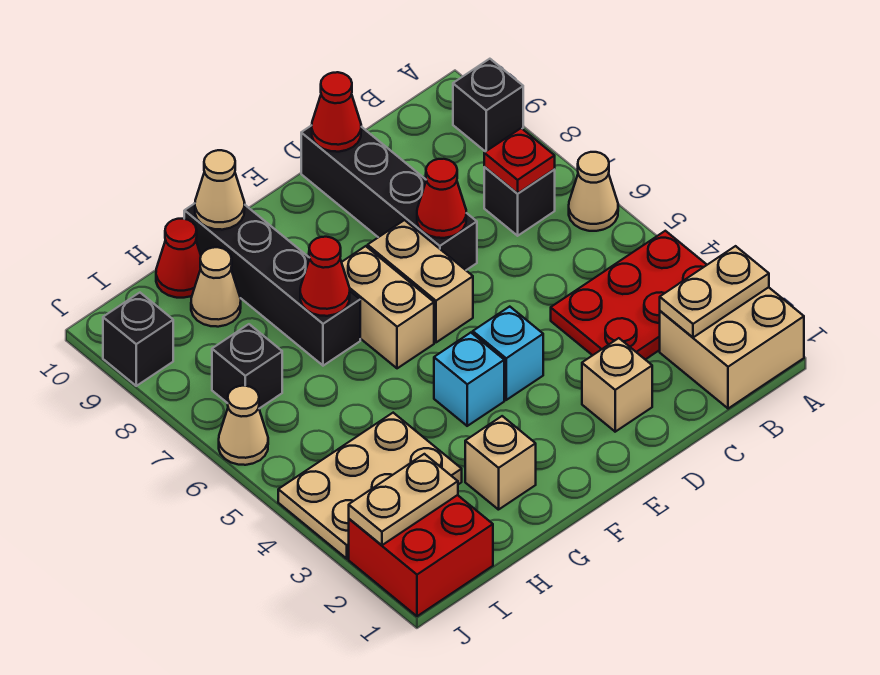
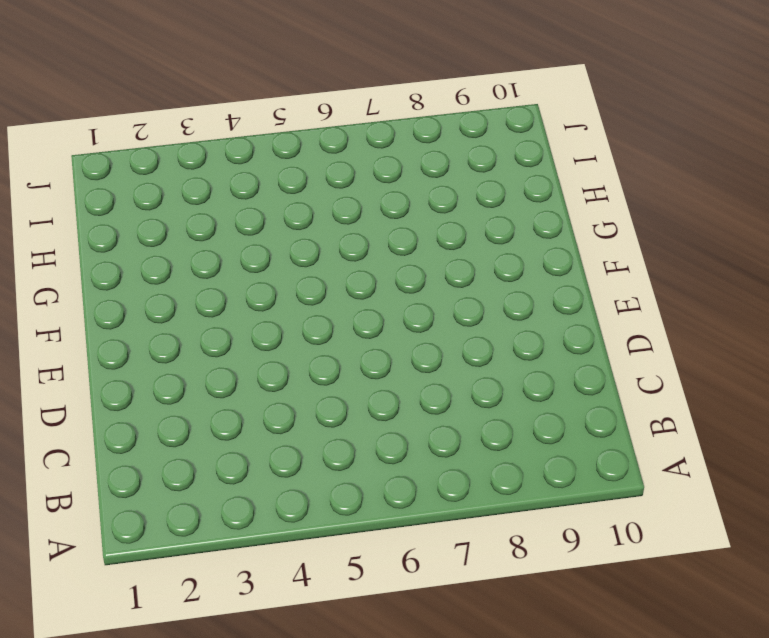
none -> tan 2x2 brick [660,287,804,409]
none -> red 2x3 plate [551,231,707,360]
none -> tan 1x1 cone [569,152,618,231]

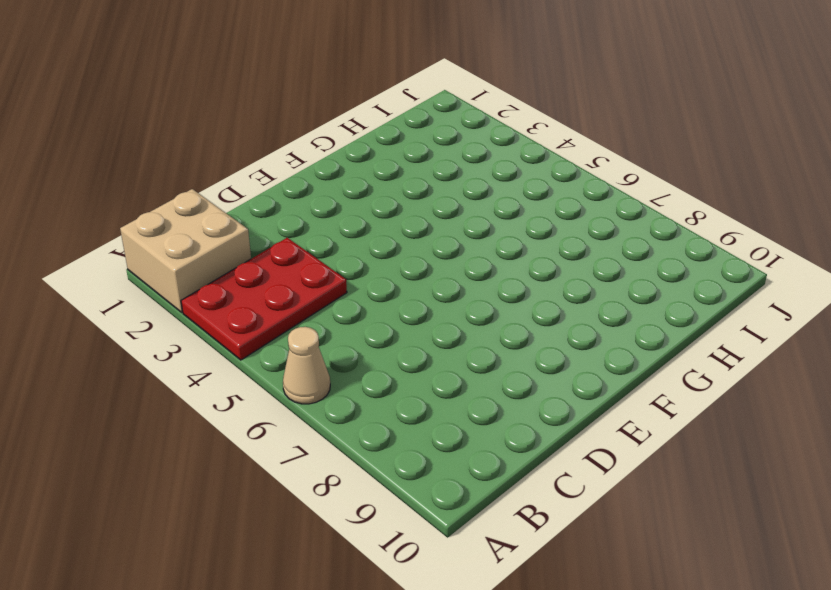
none -> black 1x1 brick [453,59,523,152]
none -> black 1x1 brick [484,167,555,236]
none -> tan 1x1 brick [582,338,652,432]

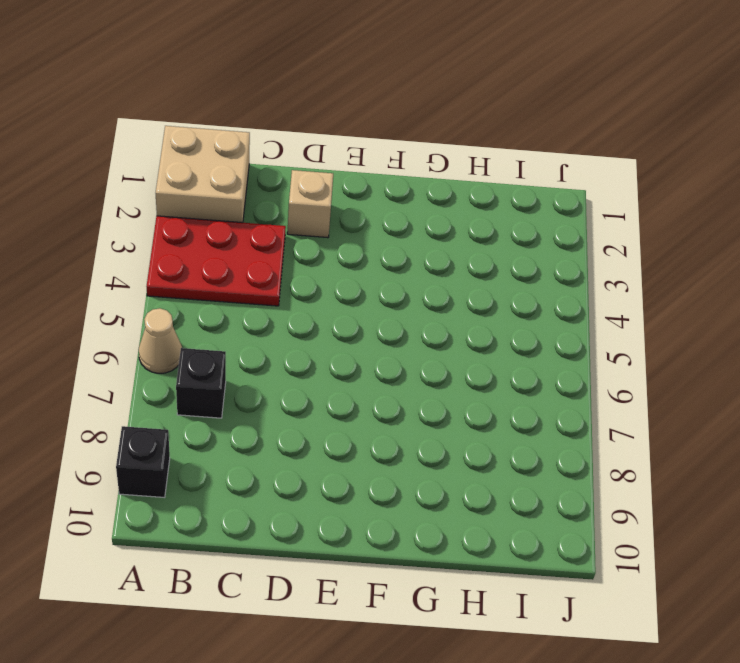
none -> black 1x4 brick [301,125,477,270]
none -> cyan 1x1 brick [473,307,543,400]
none -> tan 1x2 brick [368,220,473,342]

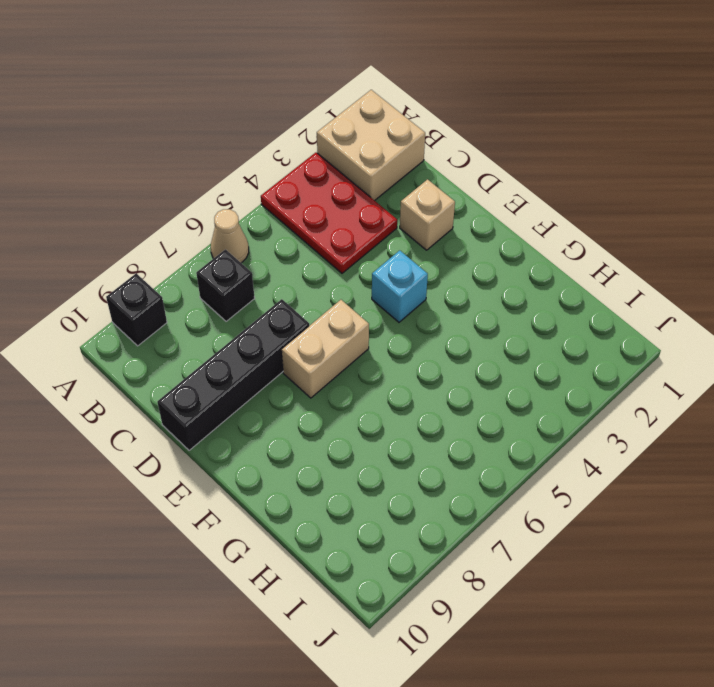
none -> cyan 1x1 brick [434,333,504,426]
none -> tan 1x2 brick [342,246,434,368]
none -> tan 1x1 brick [465,416,536,510]

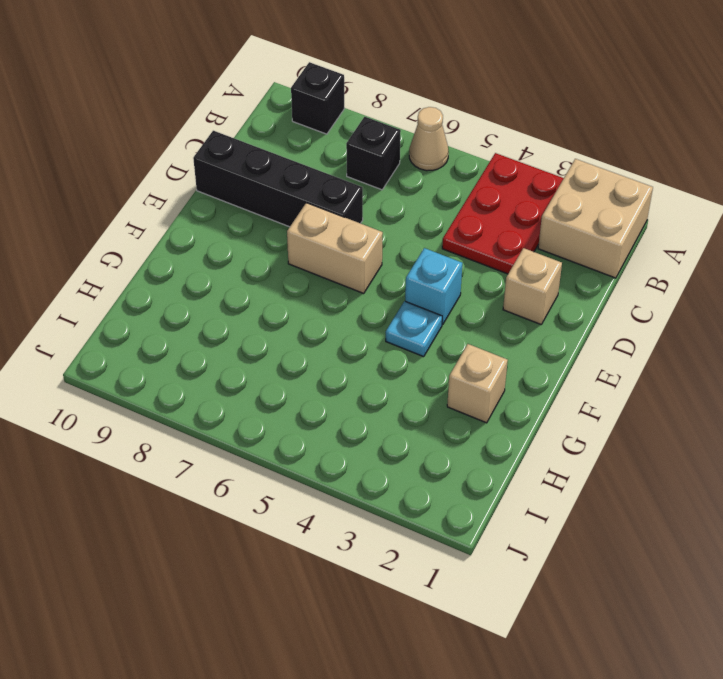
cyan 1x1 plate [386,301,442,357] -> cyan 1x1 brick [434,333,504,426]
none -> tan 1x2 brick [342,246,434,368]
none -> black 1x4 brick [184,204,360,366]
none -> tan 2x3 plate [278,413,462,559]

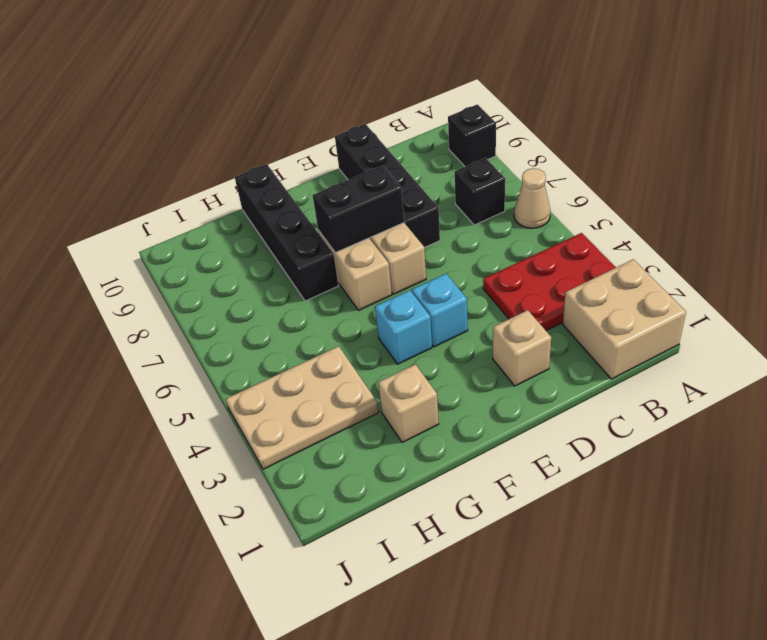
black 1x2 brick [313,165,404,253] -> none
none -> tan 1x1 cone [191,247,241,327]
none -> red 1x1 cone [156,219,201,298]
none -> red 2x2 brick [349,495,493,616]

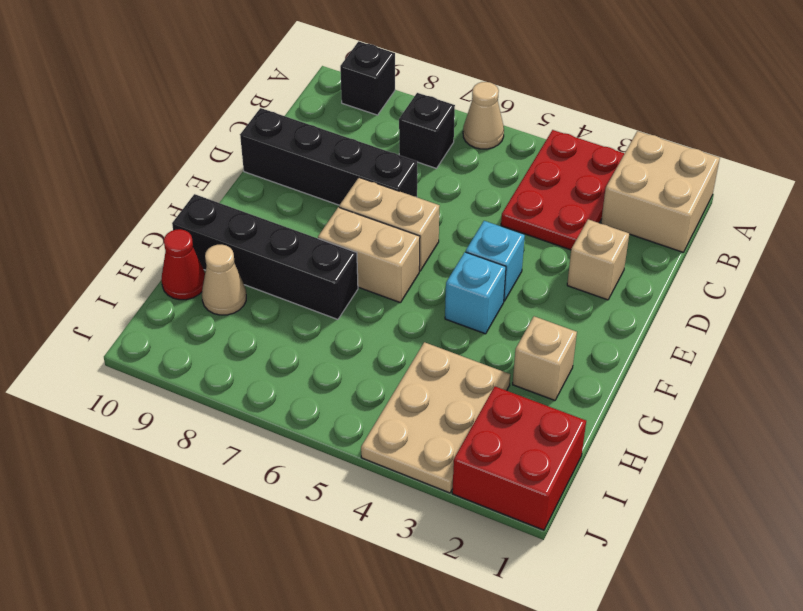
none -> black 1x1 brick [212,324,282,408]
none -> tan 1x1 cone [219,386,268,465]
none -> black 1x1 brick [103,293,173,386]

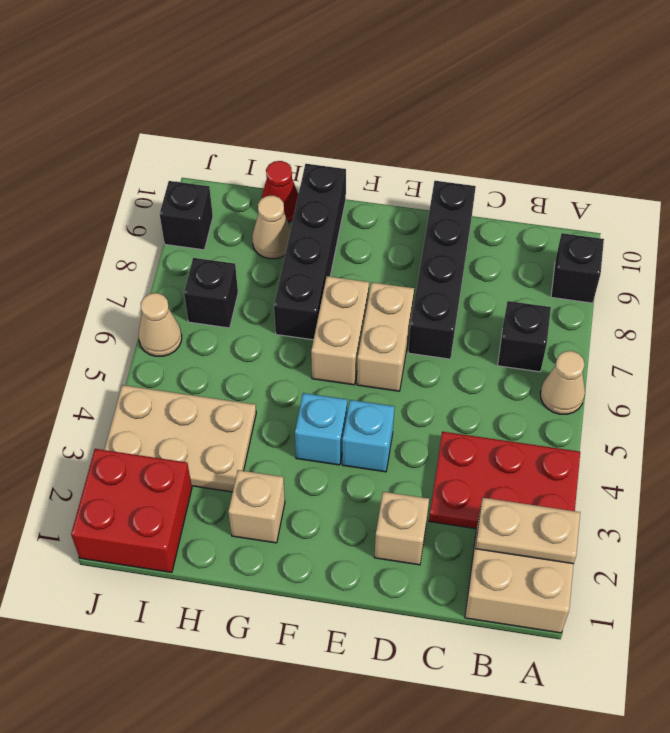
none -> red 1x1 plate [484,128,555,194]
none -> red 1x1 cone [417,159,466,238]
none -> red 1x1 cone [312,72,361,152]

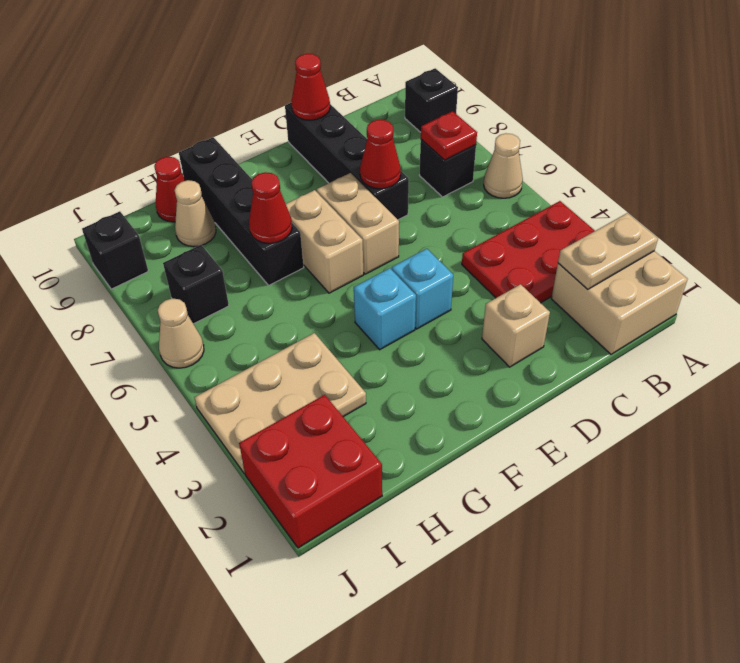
none -> tan 1x1 brick [465,416,536,510]
none -> tan 1x1 cone [195,150,245,230]
none -> tan 1x2 plate [349,454,458,545]

